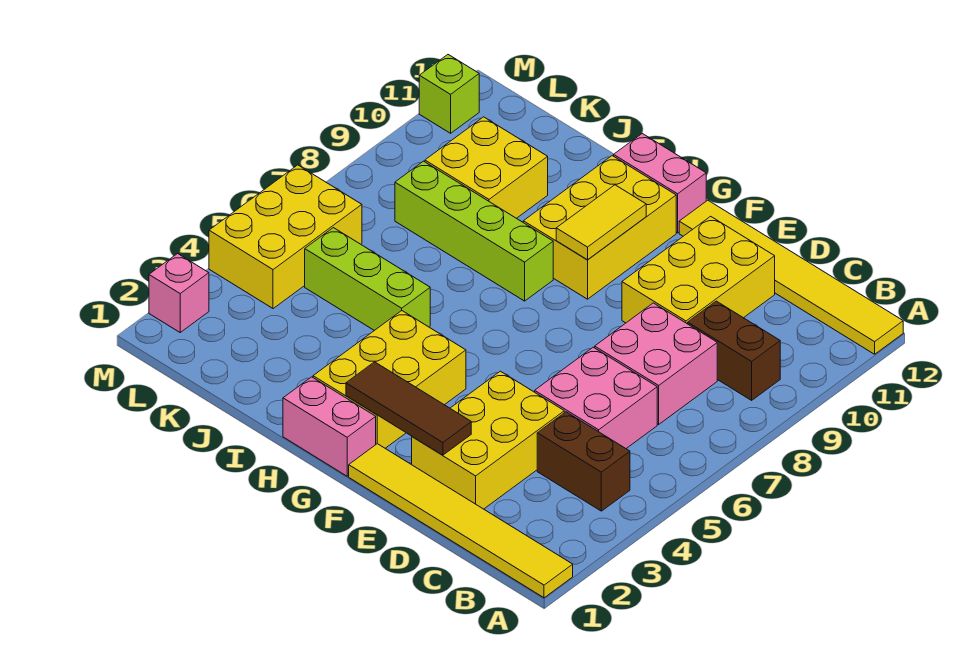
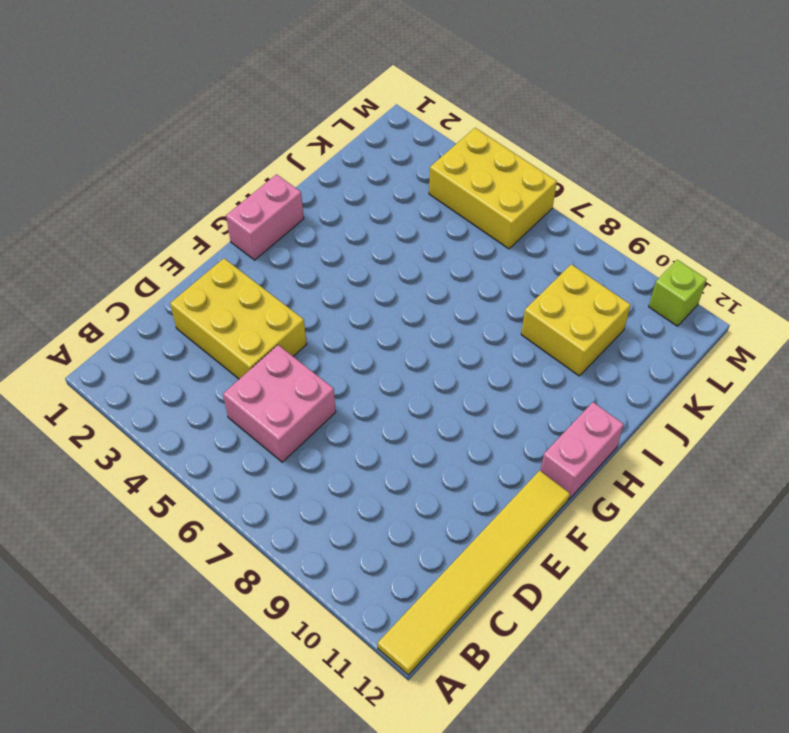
none -> yellow 1x6 tile [349,444,573,598]
none -> brown 1x2 brick [537,412,630,511]
none -> brown 1x2 brick [688,301,780,400]

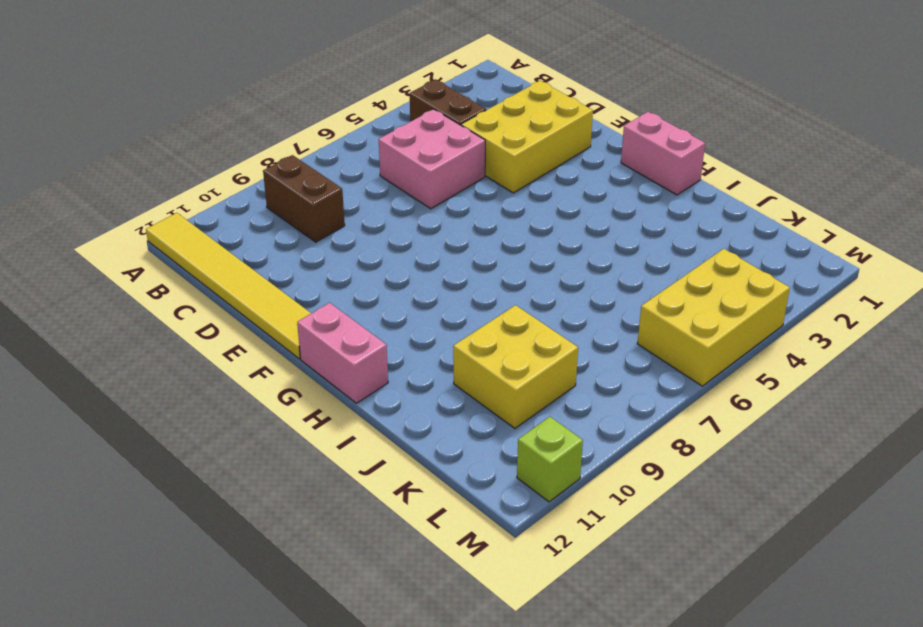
none -> yellow 1x6 tile [349,444,573,598]
none -> pink 2x2 brick [595,303,717,424]
none -> yellow 2x3 brick [622,216,775,324]

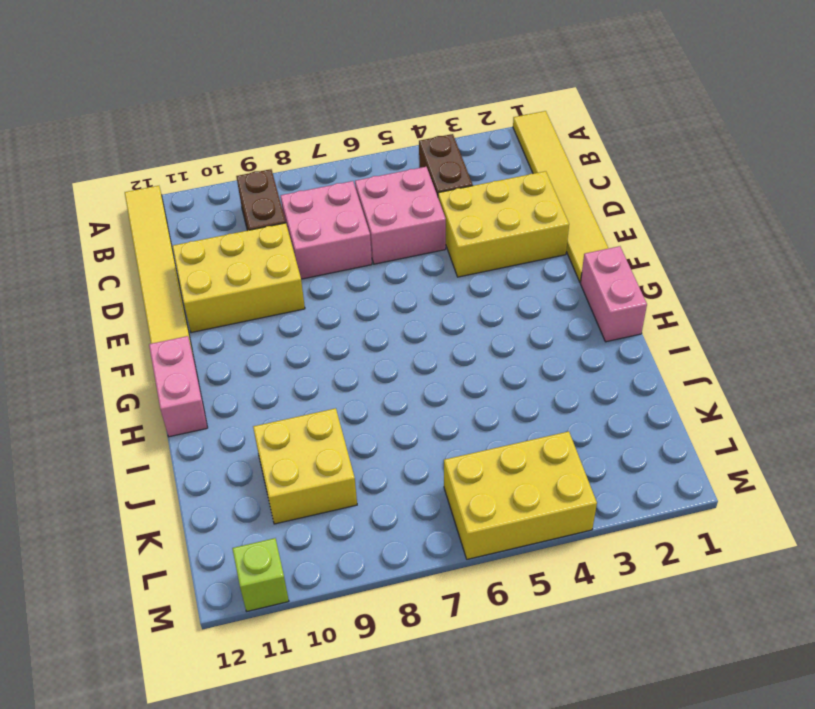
none -> yellow 2x3 brick [313,311,466,448]
none -> yellow 2x3 brick [523,156,676,299]
none -> lime 1x4 brick [395,161,553,301]

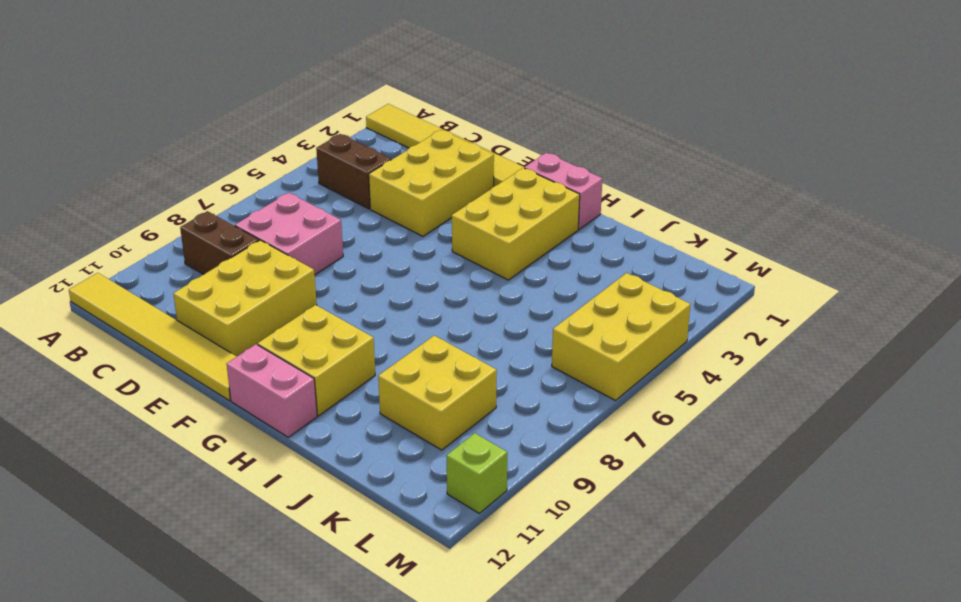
yellow 2x2 brick [258,305,375,416] -> yellow 2x3 brick [523,156,676,299]
none -> pink 2x2 brick [535,347,657,448]
none -> lime 1x4 brick [395,161,553,301]
none -> lime 1x3 brick [305,228,430,331]

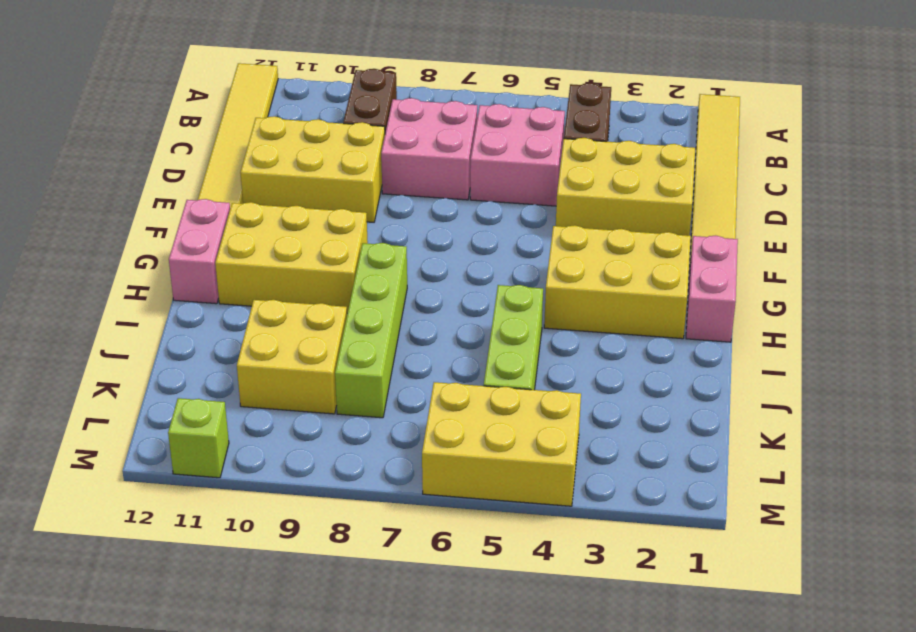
none -> pink 1x1 brick [149,254,209,332]
none -> brown 1x3 tile [346,362,471,455]
none -> yellow 1x2 tile [556,185,646,260]

